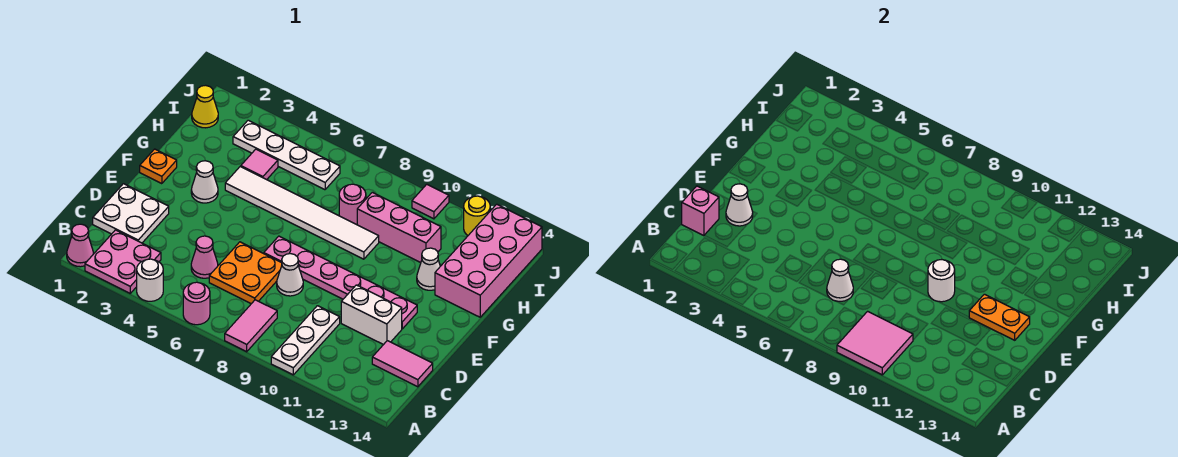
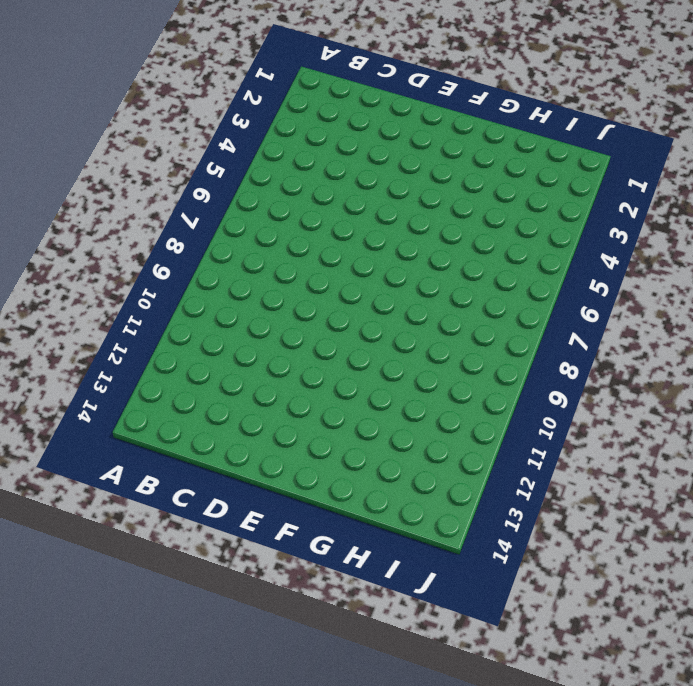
none -> pink 1x1 cone [67,224,93,267]
none -> pink 2x2 plate [85,230,161,293]
none -> white 1x1 round brick [137,259,163,301]
none -> pink 1x1 round brick [183,282,210,325]

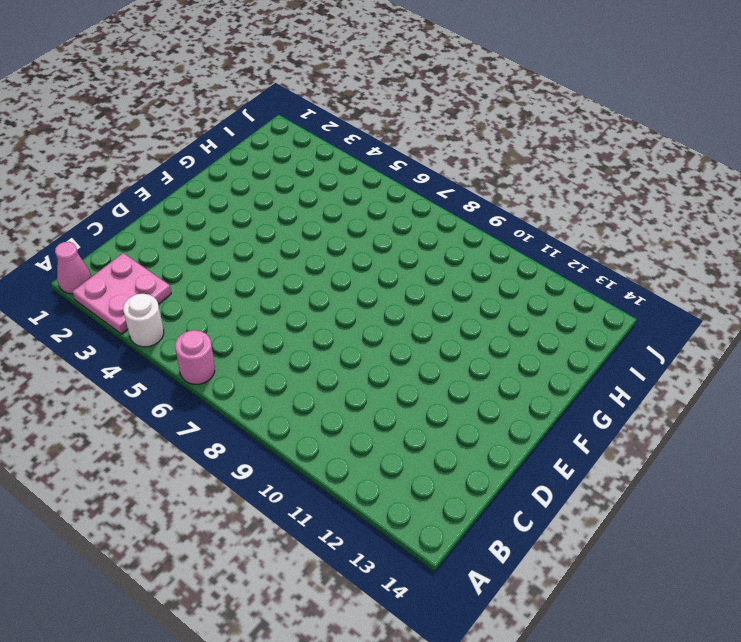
none -> pink 1x2 tile [225,300,277,352]
none -> white 1x3 plate [271,306,340,375]
none -> white 2x2 plate [93,184,169,243]
none -> pink 1x1 cone [191,236,218,278]

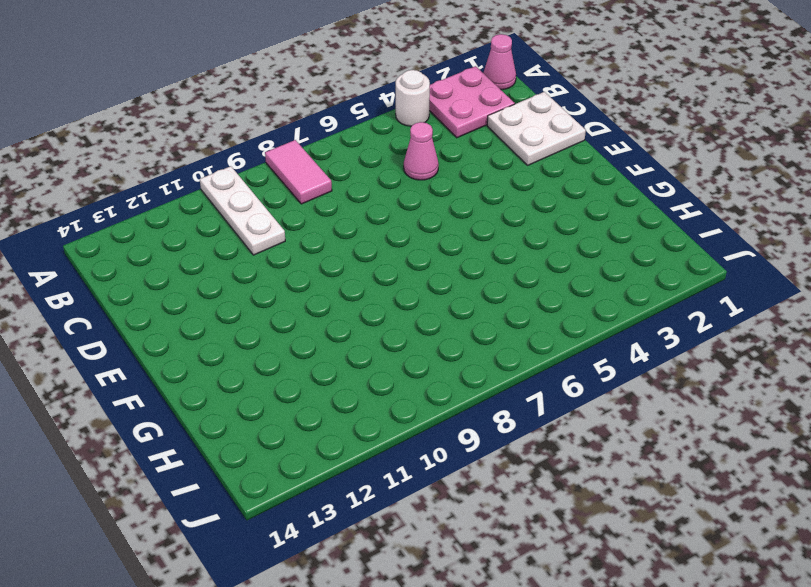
none -> pink 1x1 round brick [183,282,210,325]
none -> orange 2x2 plate [209,242,282,304]
none -> pink 1x2 tile [372,341,433,387]
none -> white 1x1 cone [277,254,303,296]

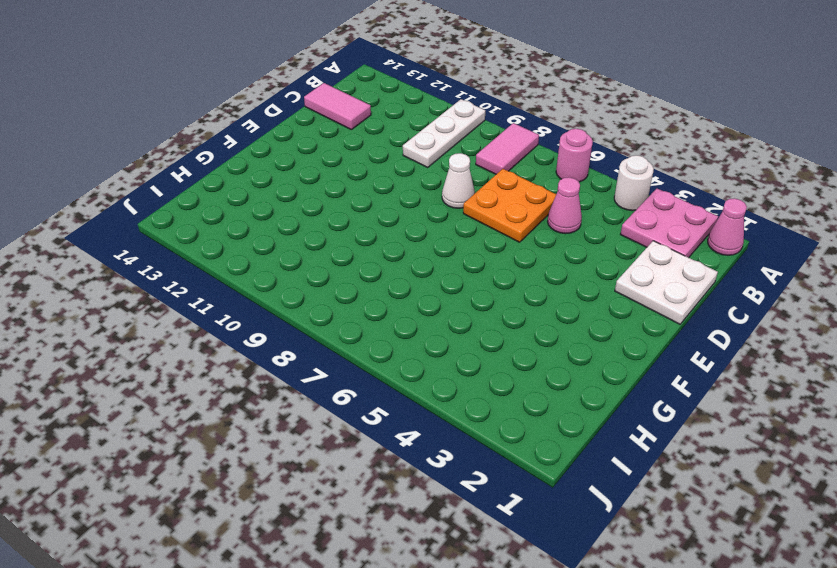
none -> white 1x2 brick [341,285,402,345]
none -> pink 1x6 plate [264,236,417,329]
none -> orange 1x1 plate [140,149,177,184]
none -> white 1x1 cone [191,161,218,203]

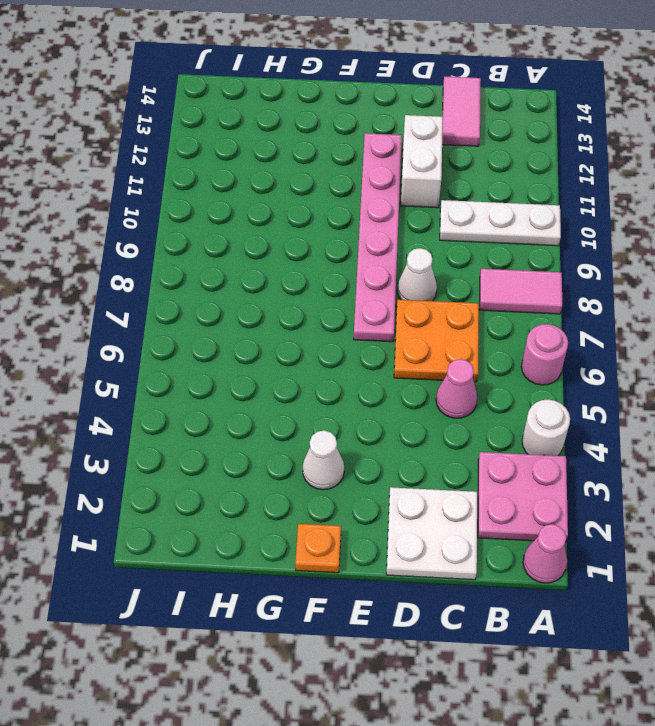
none -> white 1x6 tile [225,166,379,259]
none -> white 1x1 cone [417,248,440,290]
none -> pink 2x4 brick [435,204,542,317]
none -> pink 1x1 tile [241,149,278,180]

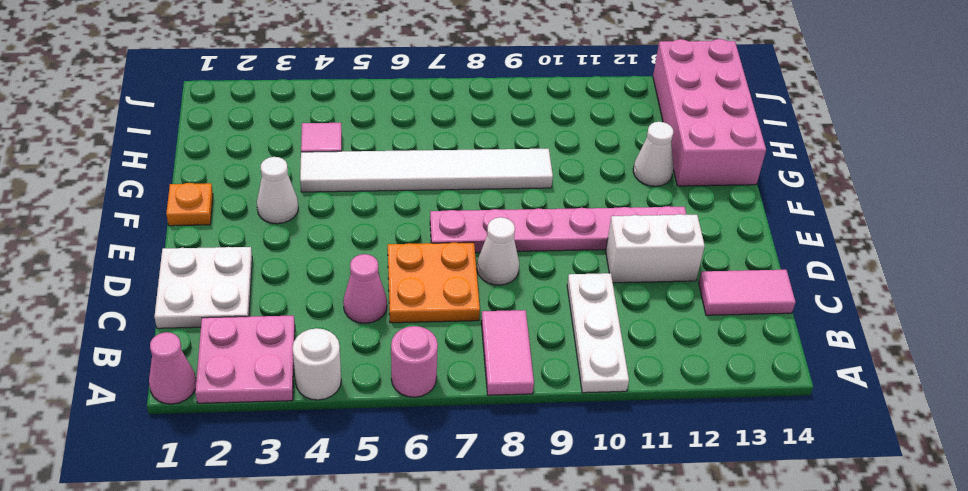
none -> pink 1x1 round brick [339,184,366,225]
none -> pink 1x3 brick [357,192,441,263]
none -> yellow 1x1 cone [192,85,218,128]
none -> white 1x4 plate [233,120,340,190]

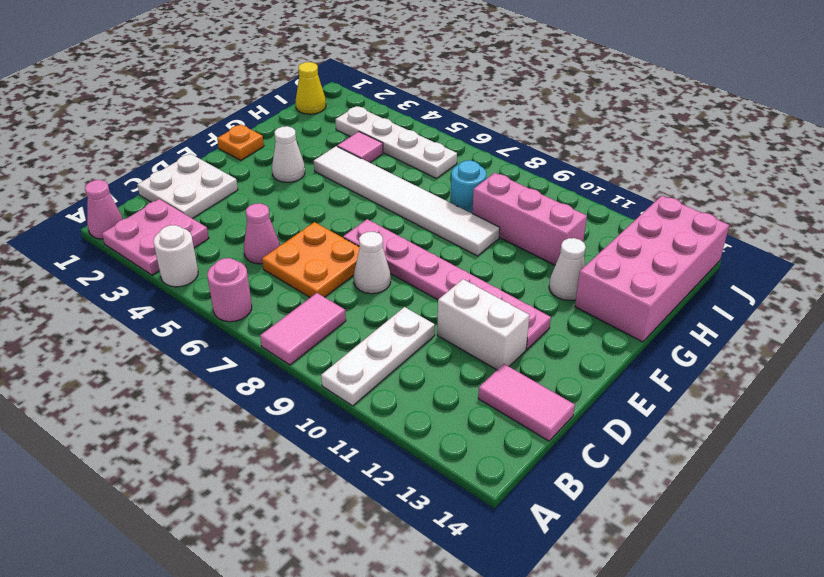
cyan 1x1 round brick [450,160,486,213] -> pink 1x1 round brick [339,184,366,225]
none -> pink 1x1 tile [412,184,449,219]
none -> yellow 1x1 round brick [464,196,490,235]
none -> pink 2x2 tile [837,311,913,375]
none -> pink 1x1 brick [682,186,719,236]

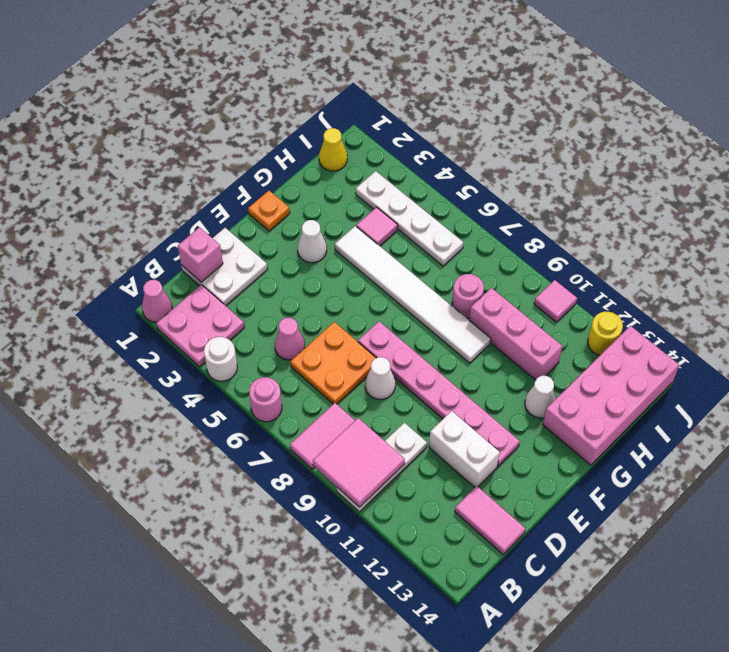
none -> white 1x1 cone [827,259,853,301]
none -> white 1x1 cone [726,184,753,226]
none -> white 1x1 round brick [928,260,955,302]
none -> orange 1x2 plate [969,294,1030,340]

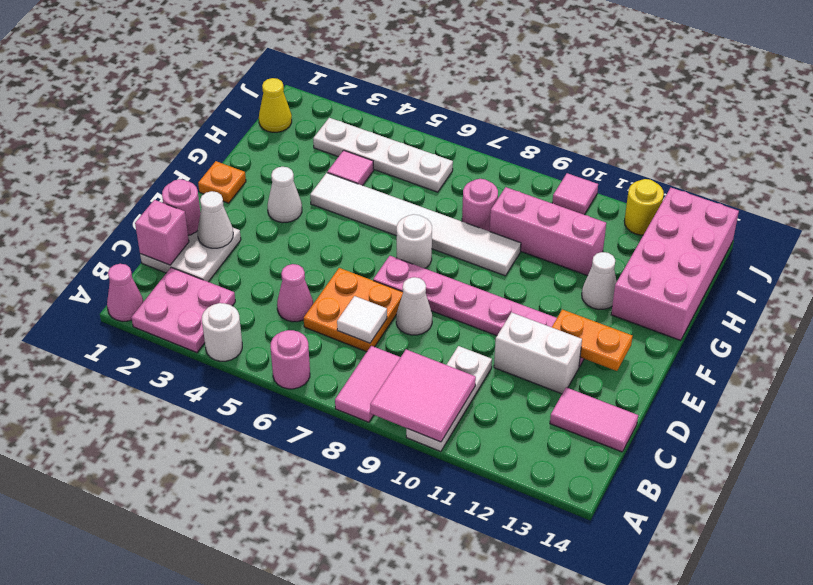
white 1x1 tile [337,296,387,343] -> white 1x1 cone [827,259,853,301]
pink 1x1 round brick [162,179,201,235] -> none
white 1x1 round brick [397,214,432,268] -> white 1x1 round brick moved to [928,260,955,302]

